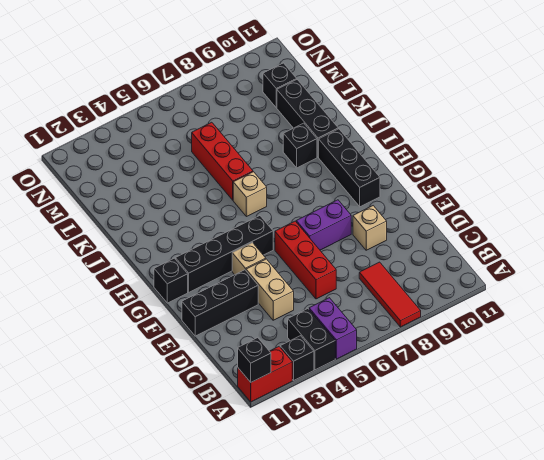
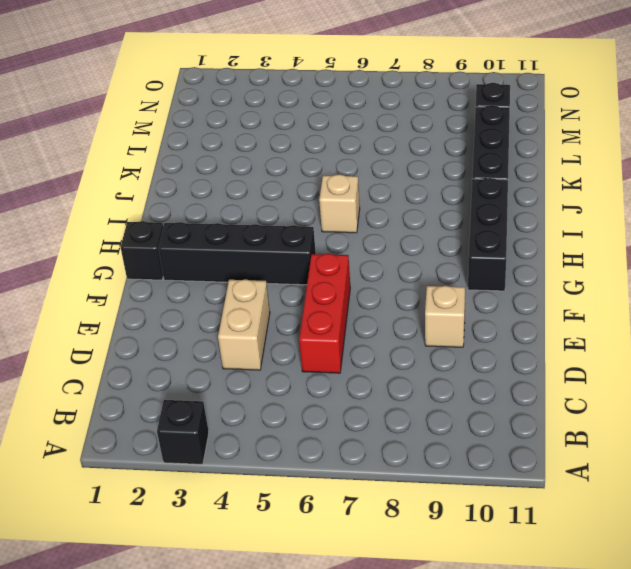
none -> red 1x2 brick [238,347,292,402]
none -> black 1x2 brick [288,309,335,370]
none -> purple 1x2 brick [309,298,357,359]

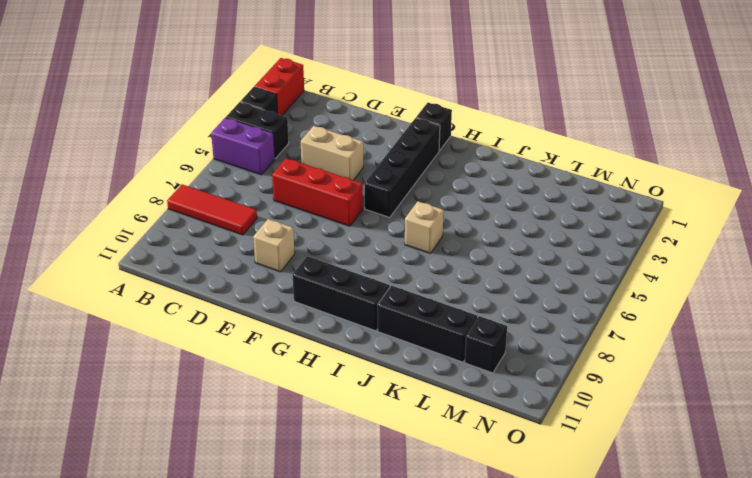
none -> black 1x3 brick [182,270,258,336]
none -> tan 1x1 brick [232,243,266,275]
none -> purple 1x2 brick [296,200,351,250]

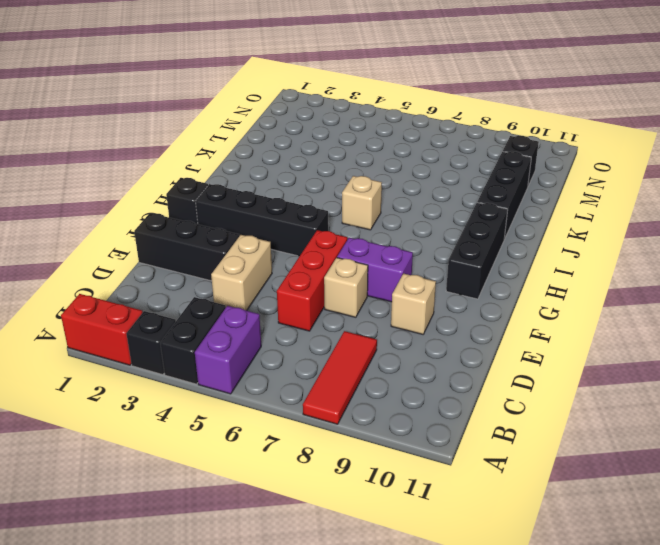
tan 1x1 brick [324,258,368,317] -> tan 1x1 brick moved to [232,243,266,275]
none -> red 1x3 brick [192,122,253,200]
none -> black 1x1 brick [283,123,317,168]
none -> black 1x1 brick [238,338,271,382]

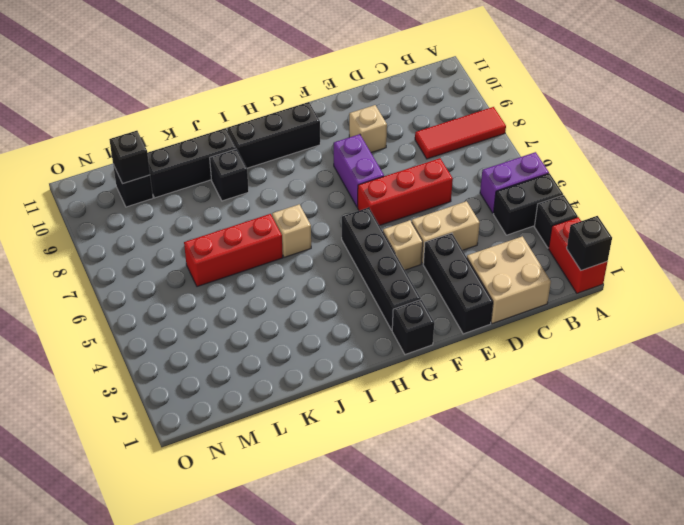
tan 2x2 brick [467,236,551,324] -> none
black 1x1 brick [109,131,150,184] -> none

